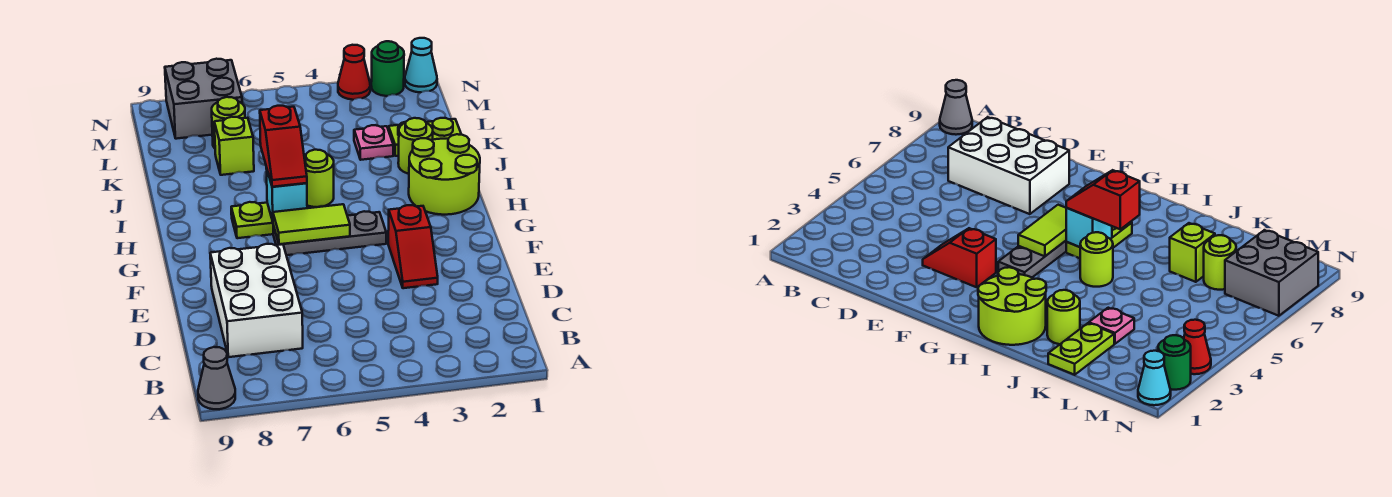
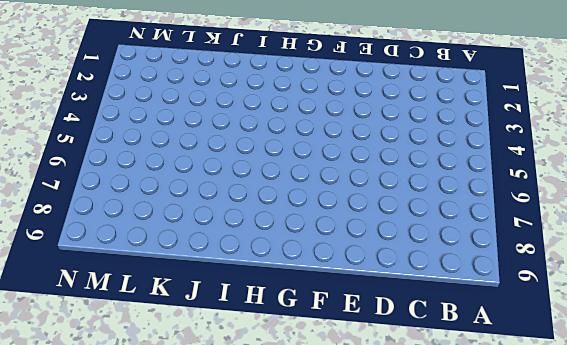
none -> grey 1x1 cone [198,347,235,409]
none -> white 2x3 brick [210,244,303,357]
none -> red 1x2 slope [388,205,438,288]

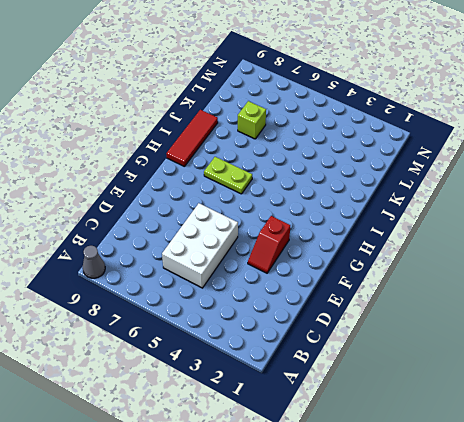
white 2x3 brick [162,203,238,288] -> white 2x3 brick moved to [210,244,303,357]
red 1x3 tile [166,110,218,166] -> none
none -> grey 1x3 plate [273,211,386,255]
none -> lime 2x2 round brick [409,134,480,215]
none -> lime 1x1 round brick [304,150,334,207]

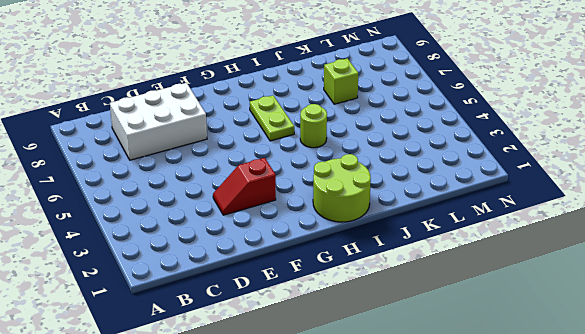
none -> grey 1x1 cone [198,347,235,409]
none -> grey 1x3 plate [273,211,386,255]
none -> lime 1x1 round brick [398,118,433,174]

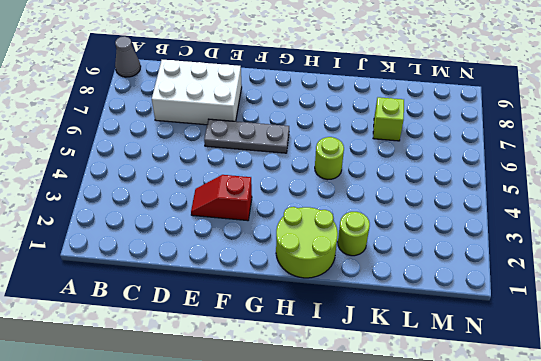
grey 1x3 plate [204,119,289,153] -> grey 1x3 plate turned to [273,211,386,255]
none -> lime 1x2 plate [231,202,273,238]
none -> lime 1x2 plate [389,118,461,156]
none -> pink 1x1 plate [354,125,394,160]

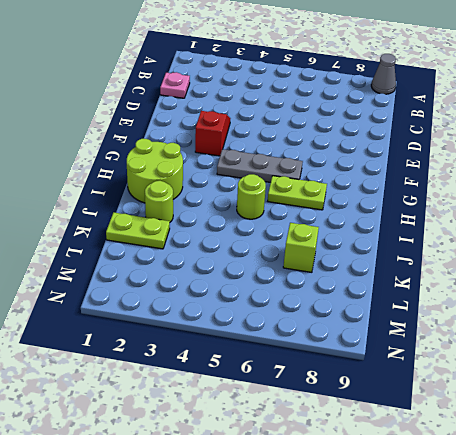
pink 1x1 plate [160,72,190,98] -> pink 1x1 plate moved to [354,125,394,160]
none -> white 2x3 brick [210,244,303,357]
none -> lime 1x1 round brick [212,97,245,148]
none -> grey 2x2 brick [165,59,242,139]

